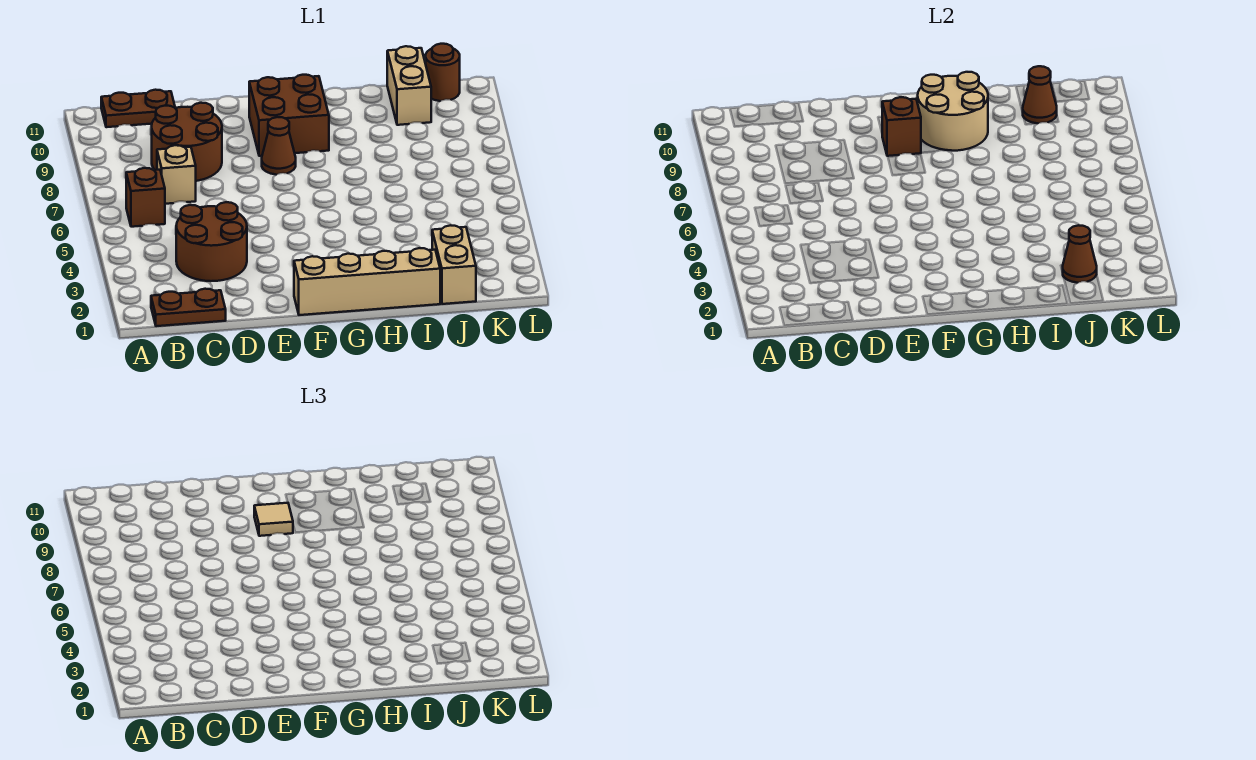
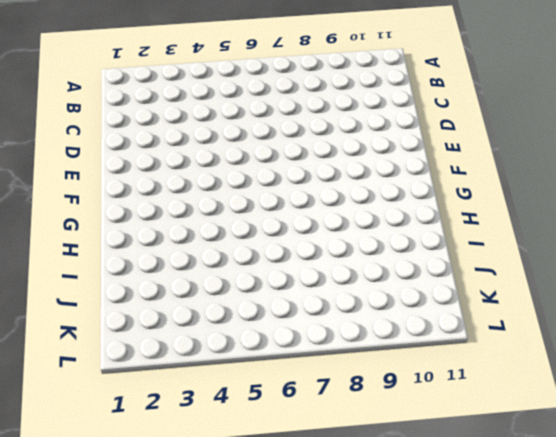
none -> brown 1x2 plate [151,289,226,326]
none -> brown 1x1 brick [126,168,165,227]
none -> brown 1x2 plate [101,90,175,127]

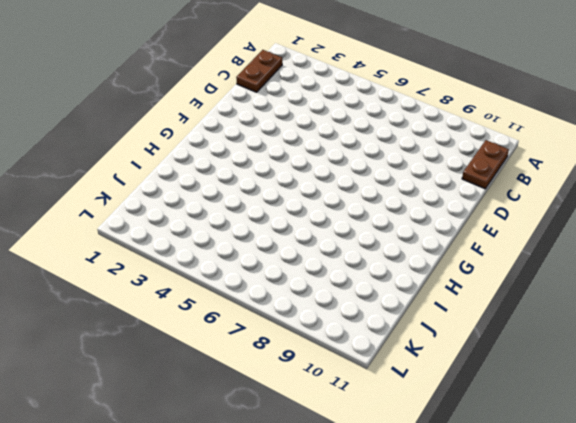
none -> brown 1x1 brick [126,168,165,227]
none -> brown 2x2 round brick [176,202,247,281]
none -> tan 1x1 brick [157,145,196,204]

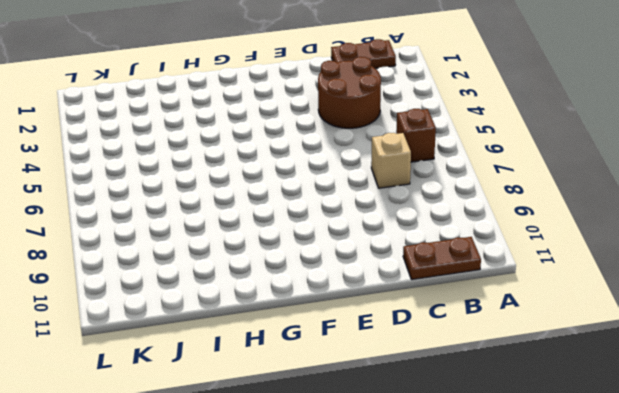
none -> brown 2x2 round brick [152,103,222,181]
none -> tan 1x4 brick [294,248,440,315]
none -> brown 1x1 cone [262,117,296,175]

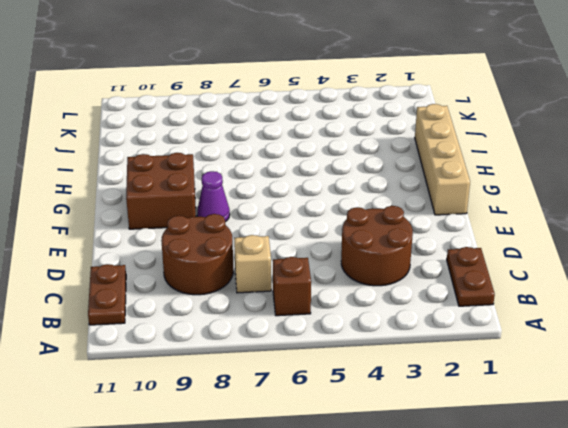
purple 1x1 cone [197,171,230,222] -> brown 1x1 cone [262,117,296,175]
none -> tan 1x2 brick [432,225,476,304]
none -> tan 1x2 brick [387,46,431,125]
none -> brown 1x1 round brick [426,44,460,101]

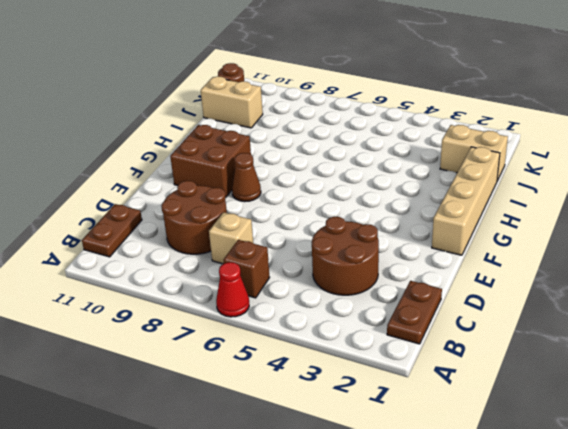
red 1x1 cone [216,262,249,317] -> none
none -> brown 1x1 brick [882,97,921,156]
none -> tan 2x2 round brick [918,72,988,151]
none -> brown 1x1 cone [1063,225,1097,283]

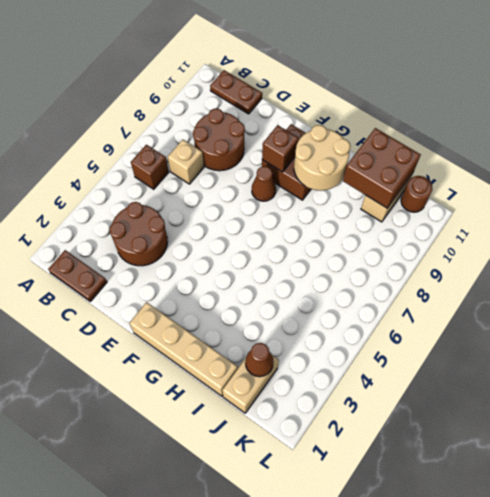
brown 2x2 brick [343,128,421,208] -> brown 1x1 cone [1023,66,1057,124]
none -> tan 1x1 tile [254,503,293,536]

